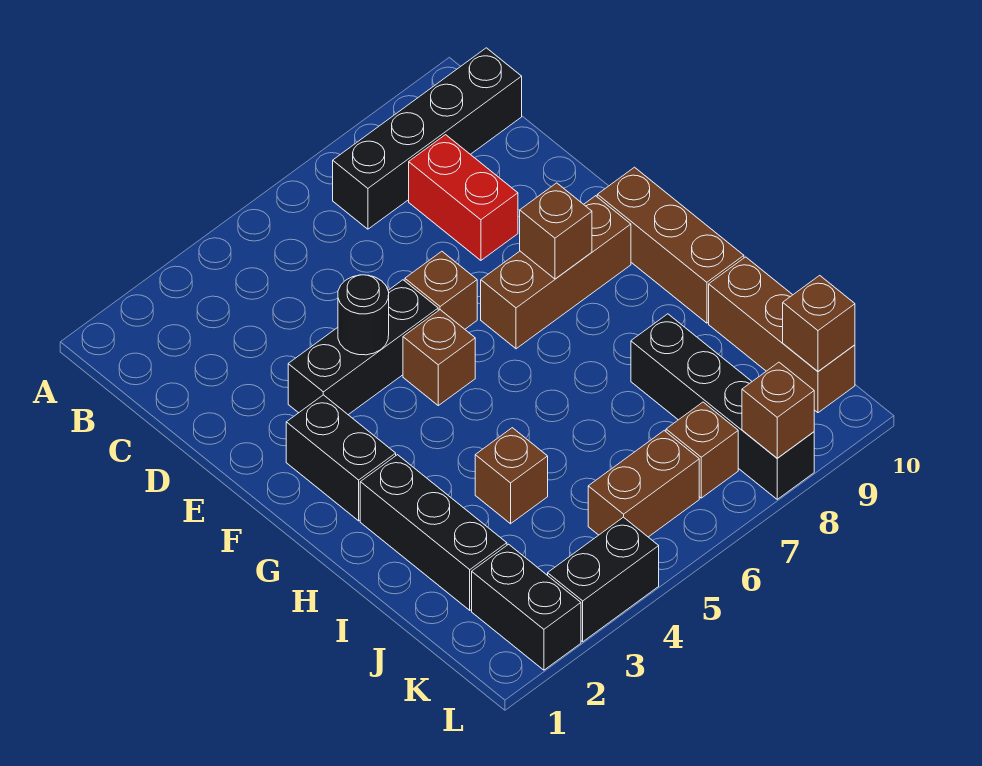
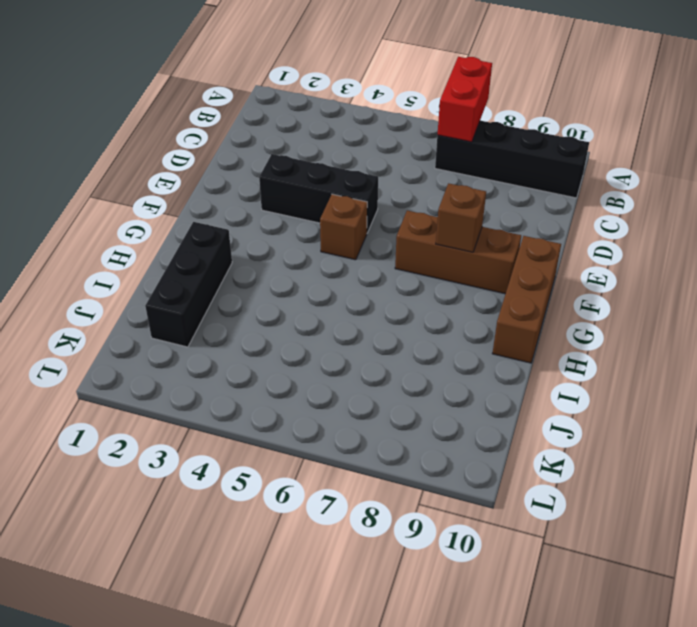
red 1x2 brick [437,57,492,142] -> red 1x2 brick moved to [409,135,518,260]
none -> brown 1x1 brick [405,251,477,329]
none -> black 1x2 brick [286,395,396,521]
none -> brown 1x1 brick [475,428,548,524]

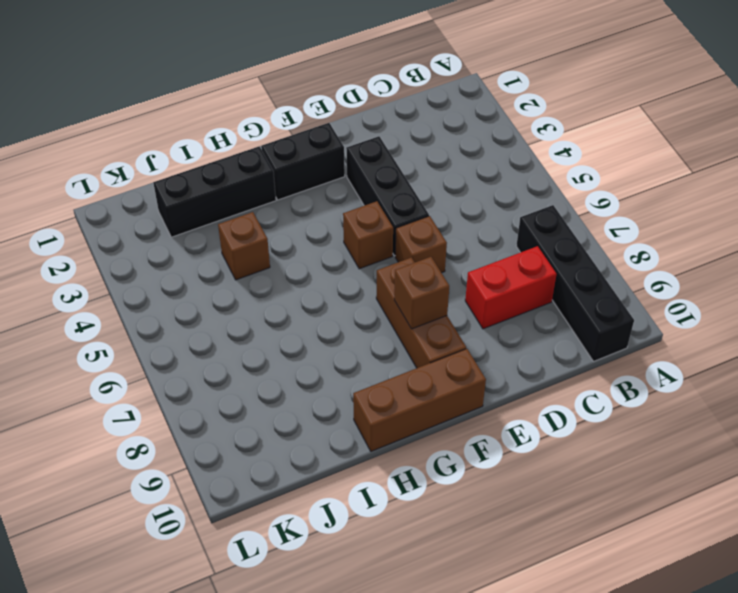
none -> black 1x4 brick [631,314,814,499]
none -> brown 1x3 brick [709,257,855,413]
none -> black 1x2 brick [472,544,581,670]

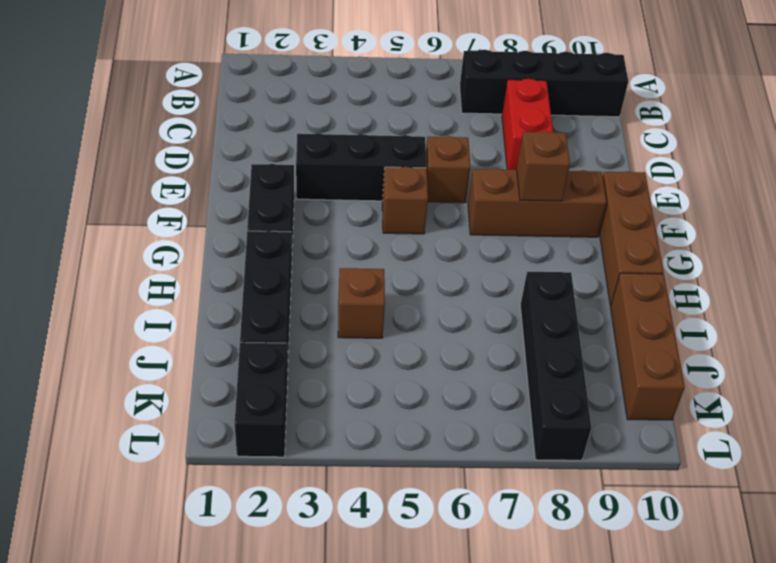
none -> brown 1x2 brick [588,431,699,537]
none -> brown 1x1 brick [666,402,738,498]
none -> black 1x2 brick [548,517,659,642]

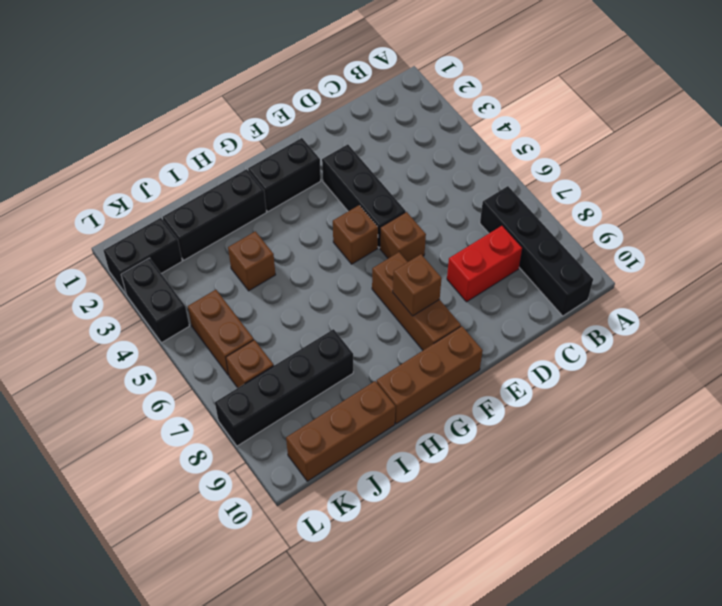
none -> black 1x1 round brick [338,275,389,355]
none -> brown 1x1 brick [783,275,855,371]
none -> brown 1x1 brick [742,362,814,458]

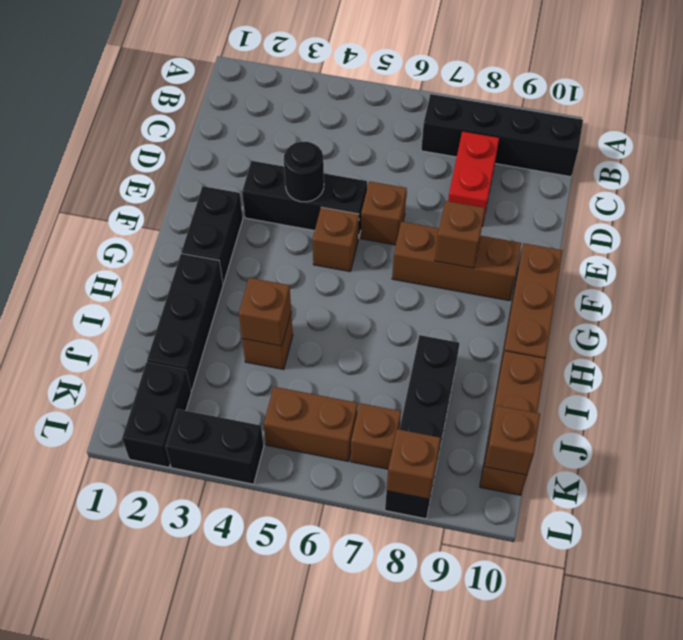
brown 1x1 brick [239,278,291,346] -> none

